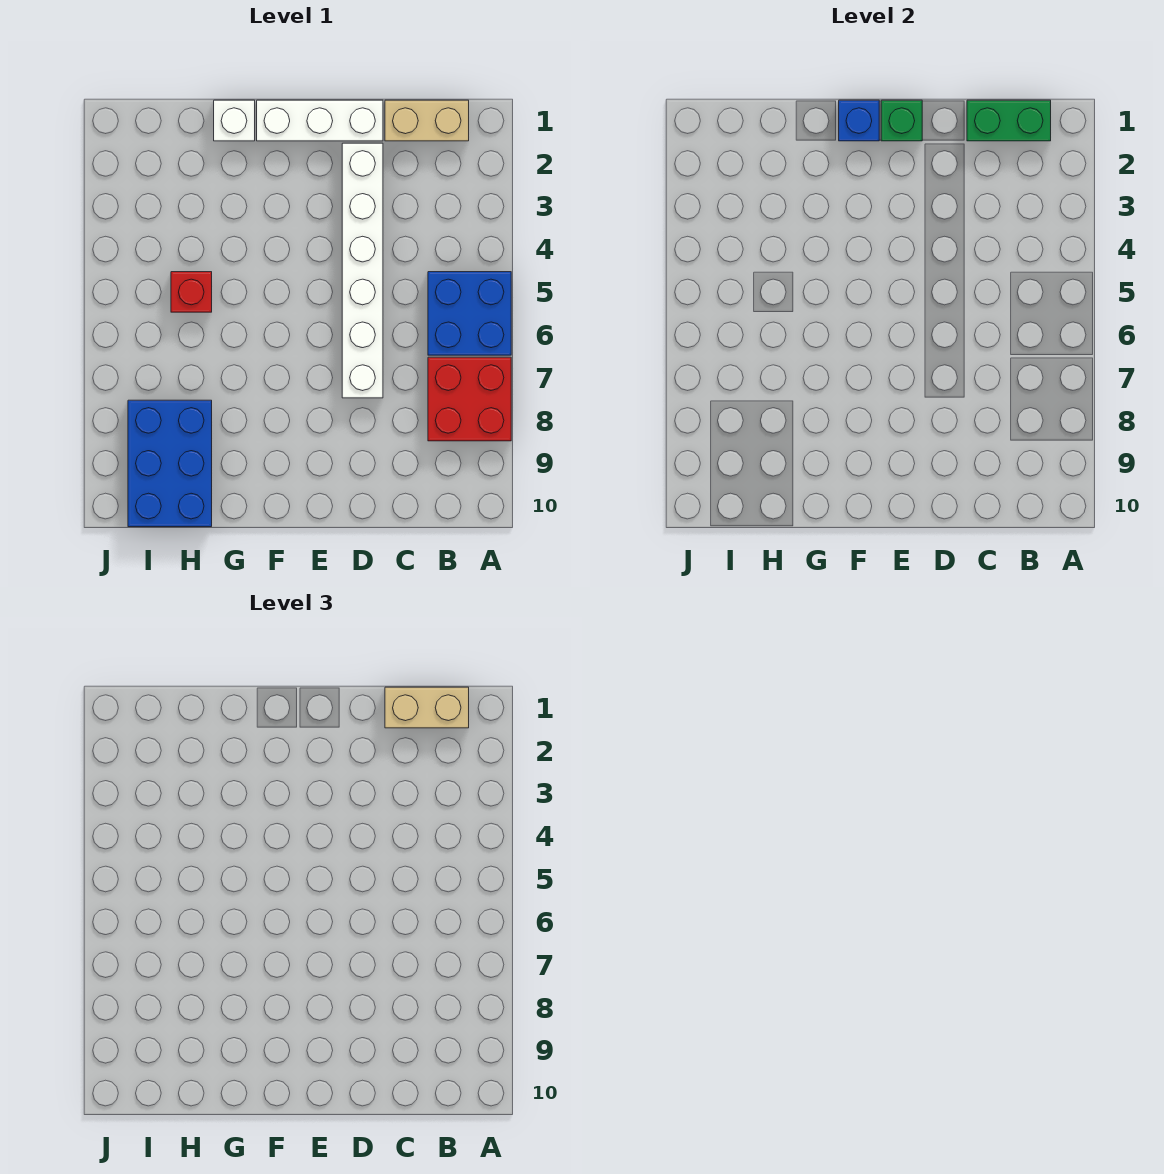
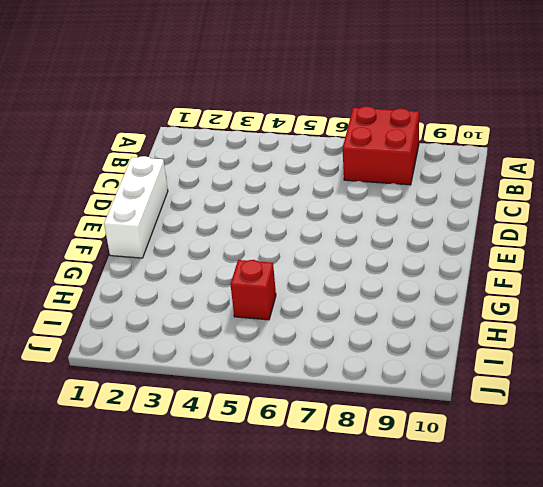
none -> blue 2x2 brick [428,272,511,355]
none -> tan 1x2 brick [385,100,469,141]
none -> white 1x6 brick [342,143,383,398]

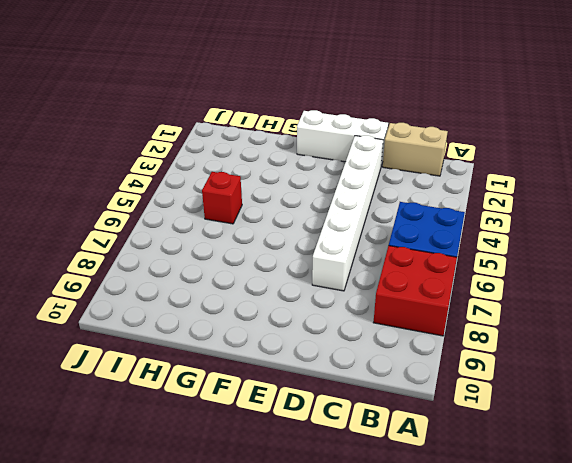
none -> white 1x1 brick [214,100,255,141]
none -> blue 2x3 brick [128,400,212,527]
none -> green 1x2 brick [967,100,1051,141]

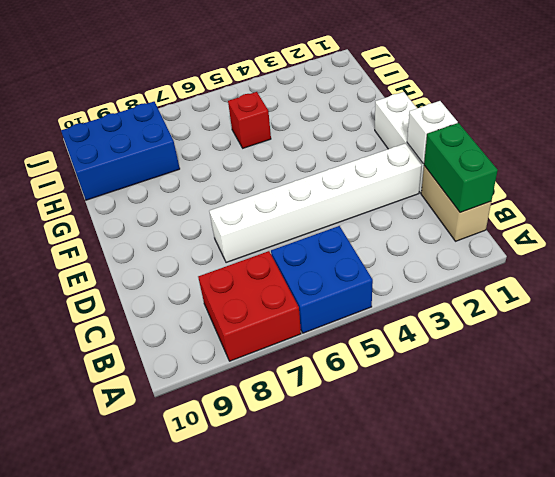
white 1x1 brick [407,101,458,164] -> white 1x1 brick moved to [214,100,255,141]
none -> green 1x1 brick [881,100,922,141]
none -> blue 1x1 brick [839,100,879,141]
none -> tan 1x2 brick [385,687,469,728]

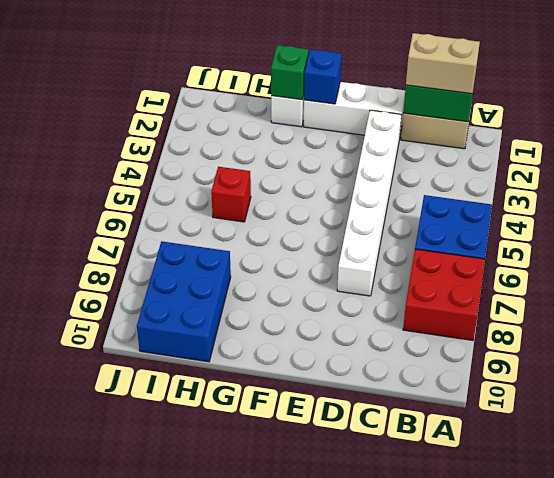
green 1x1 brick [271,45,308,100] -> green 1x1 brick moved to [881,100,922,141]

